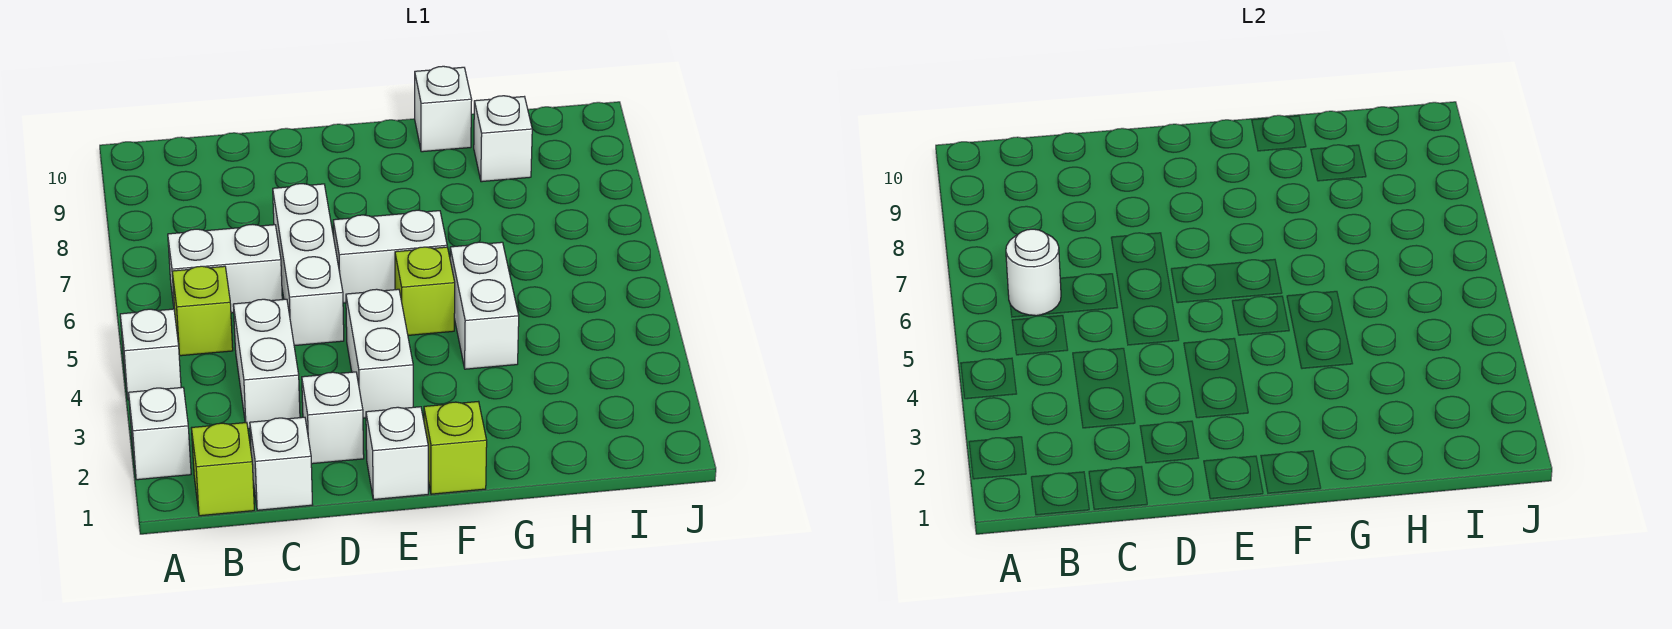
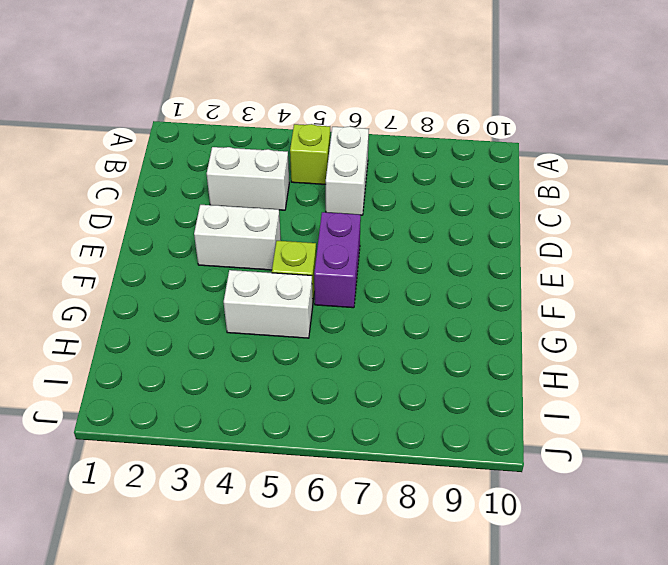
purple 1x2 brick [314,212,361,308] -> white 1x2 brick [333,210,447,303]
none -> white 1x1 brick [129,387,191,480]
none -> white 1x1 brick [120,309,181,399]
none -> lime 1x1 brick [191,423,254,516]

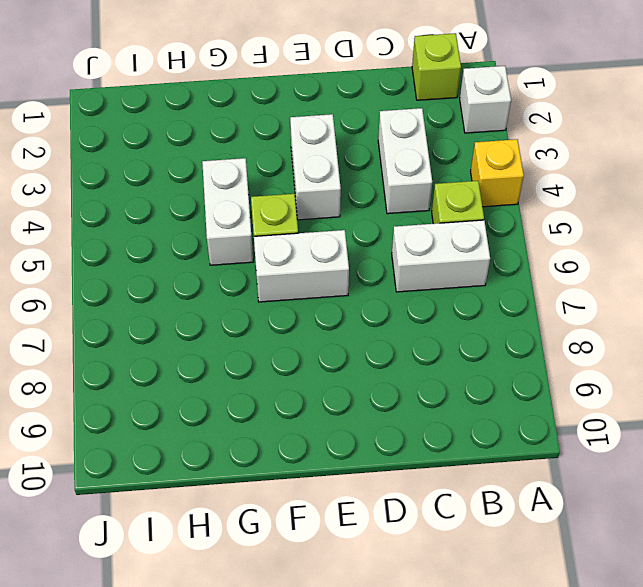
yellow 1x1 brick [471,139,524,207] -> white 1x1 brick [120,309,181,399]
none -> white 1x1 brick [250,417,313,510]
none -> white 1x1 brick [302,372,364,464]
none -> white 1x3 brick [273,184,344,346]

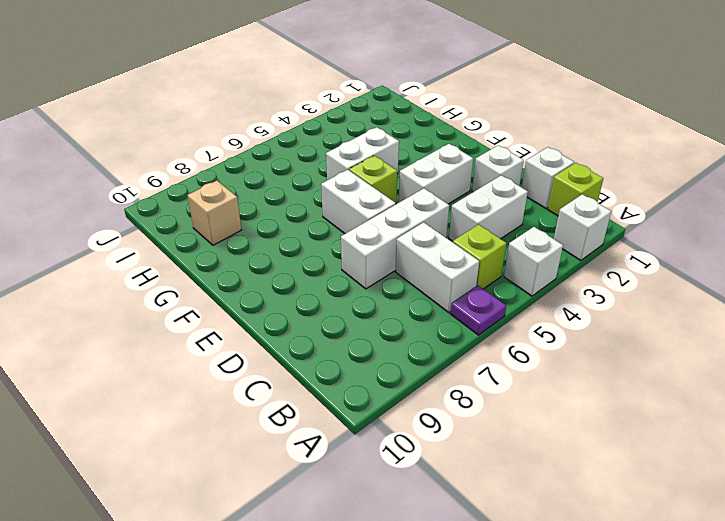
purple 1x1 plate [450,285,506,335] -> none
tan 1x1 brick [188,181,241,245] -> white 1x1 brick [474,96,532,182]
none -> white 1x1 brick [366,407,428,500]
none -> lime 1x1 brick [424,402,487,494]
none -> white 1x1 brick [415,66,472,152]

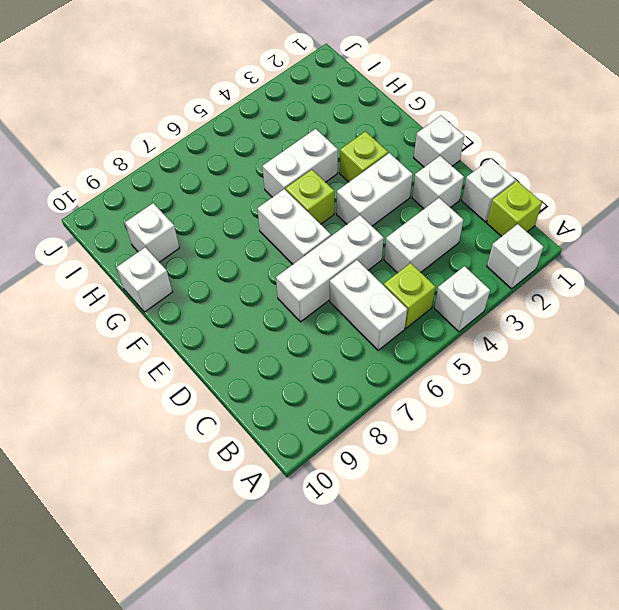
lime 1x1 brick [340,131,388,182] -> lime 1x1 brick moved to [424,402,487,494]
none -> white 1x1 round brick [1006,229,1061,316]

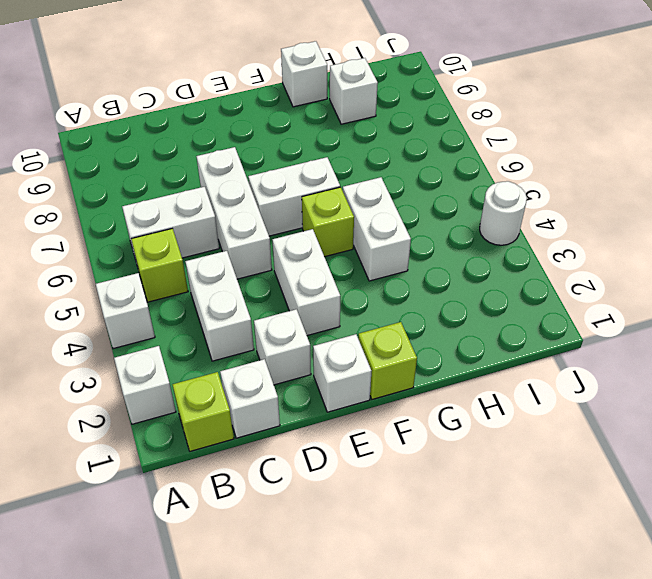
white 1x1 round brick [480,181,527,245] -> white 1x1 round brick moved to [1006,229,1061,316]

